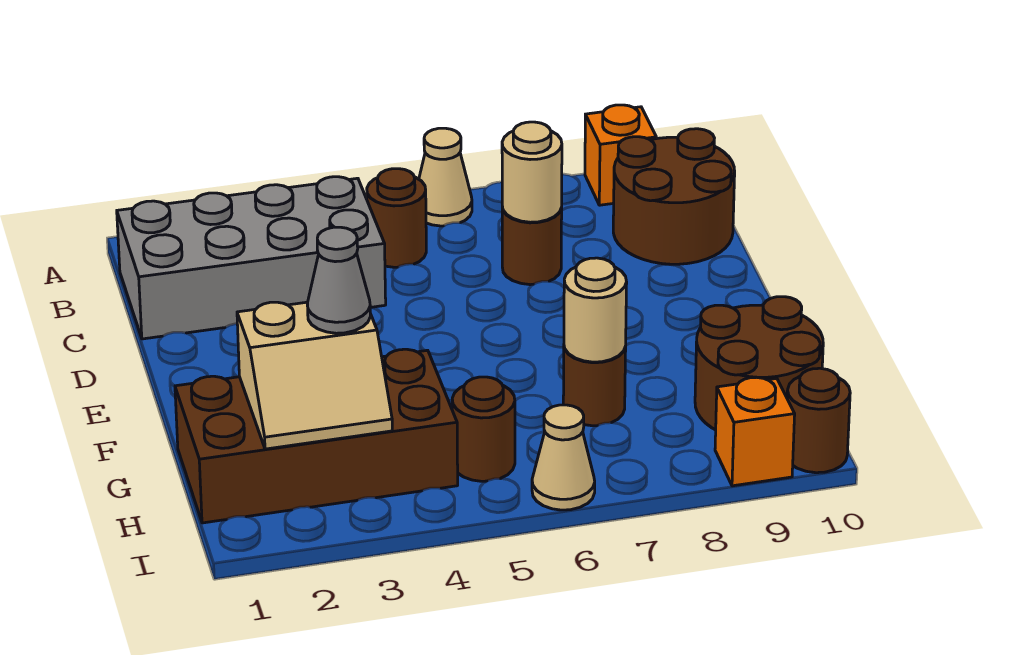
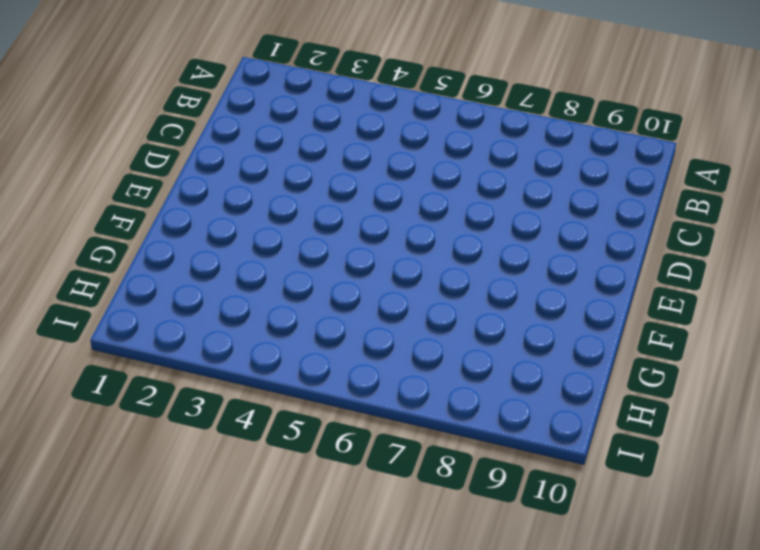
none -> tan 1x1 cone [419,128,472,226]
none -> orange 1x1 brick [585,105,656,205]
none -> grey 2x4 brick [117,177,386,339]

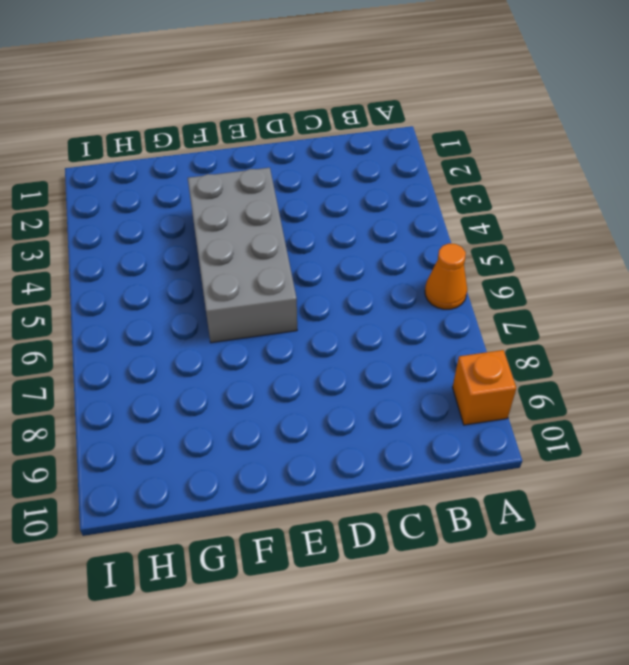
orange 1x1 cone [425,243,467,309] -> tan 1x1 cone [419,128,472,226]
grey 2x4 brick [188,168,297,343] -> grey 2x4 brick moved to [117,177,386,339]
none -> brown 1x1 round brick [367,169,426,267]
none -> brown 2x2 round brick [613,129,735,264]
none -> brown 1x1 round brick [502,207,562,285]

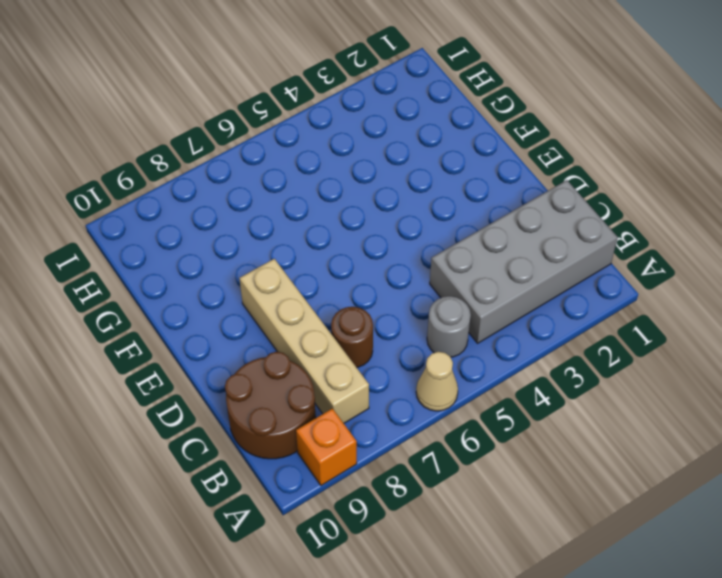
grey 1x1 round brick [427,296,471,357] -> brown 1x1 round brick [367,169,426,267]
tan 1x4 brick [239,259,369,423] -> none
none -> brown 2x4 brick [175,349,458,523]
none -> brown 1x1 round brick [563,347,626,426]
none -> brown 2x2 round brick [695,297,823,430]

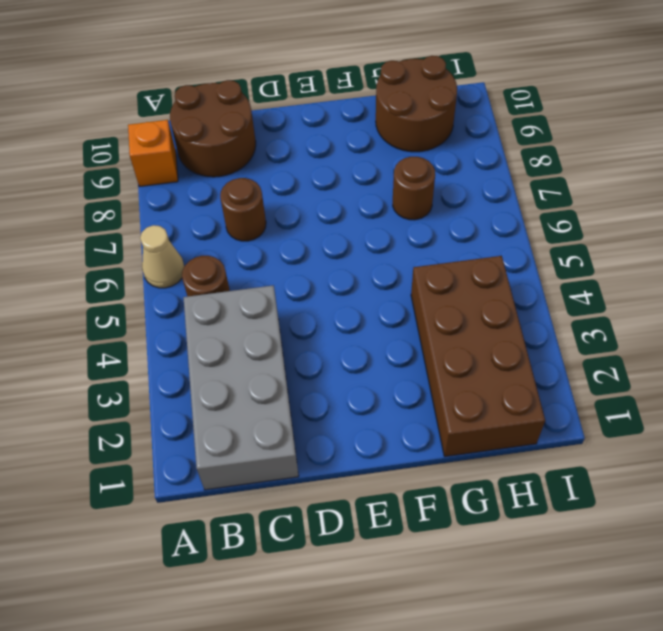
none -> brown 1x1 round brick [452,377,515,481]
none -> tan 1x1 cone [532,405,595,510]
none -> orange 1x1 brick [715,377,795,486]

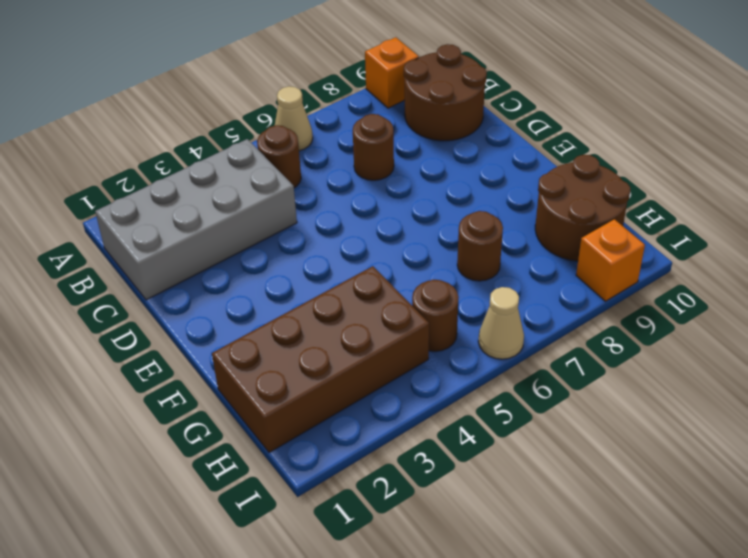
none -> brown 1x1 round brick [787,368,850,473]
none -> tan 1x1 round brick [502,122,562,222]
none -> tan 2x2 slope [237,302,392,449]

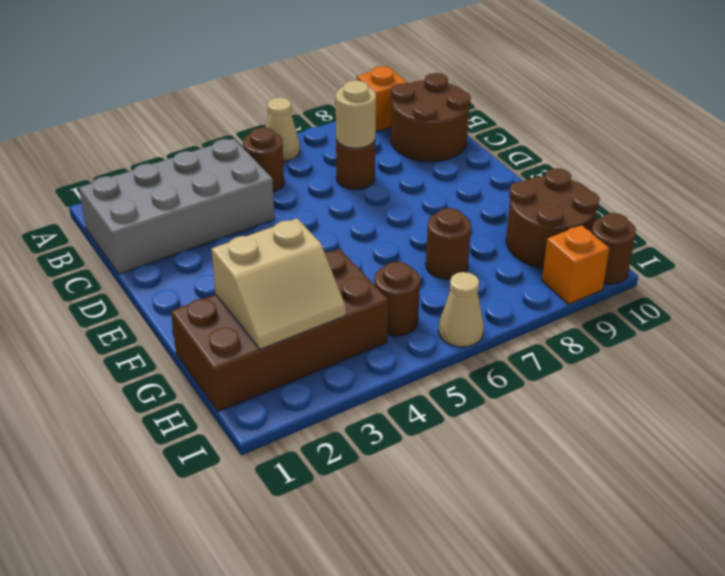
none -> tan 1x1 round brick [564,258,627,362]
none -> grey 1x1 cone [307,227,370,333]

